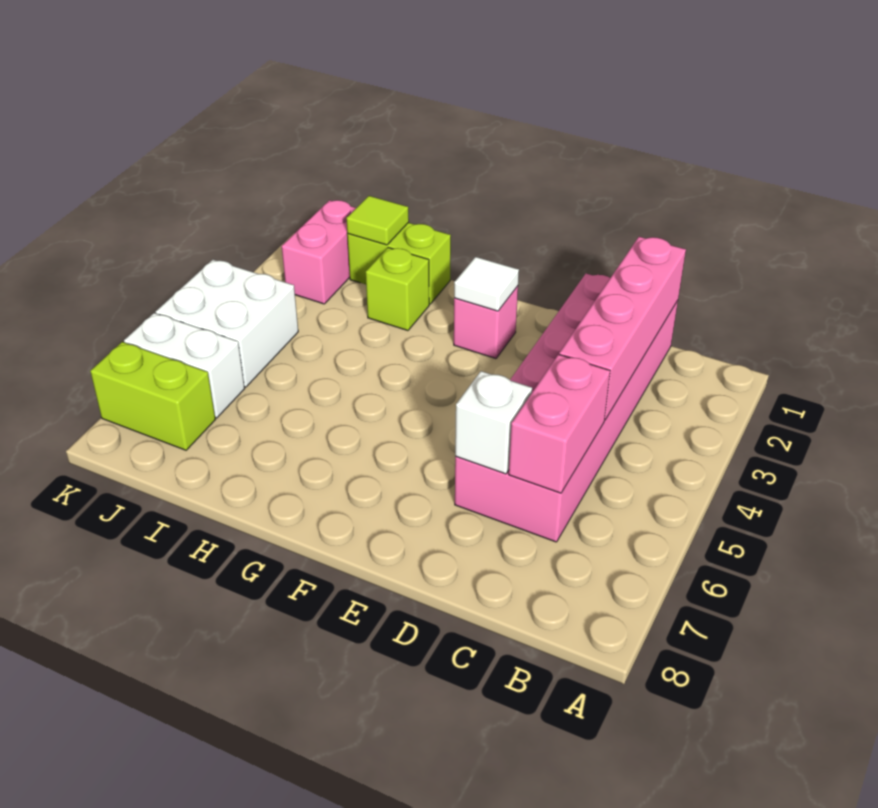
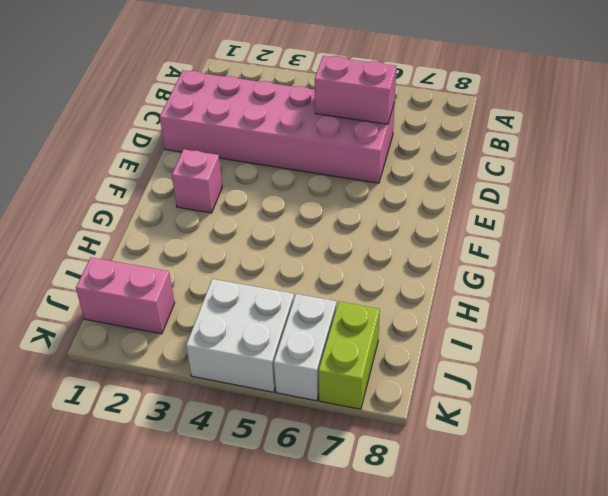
none -> lime 1x2 brick [347,223,451,304]
none -> lime 1x1 brick [366,248,429,331]
none -> pink 1x4 brick [559,237,686,420]

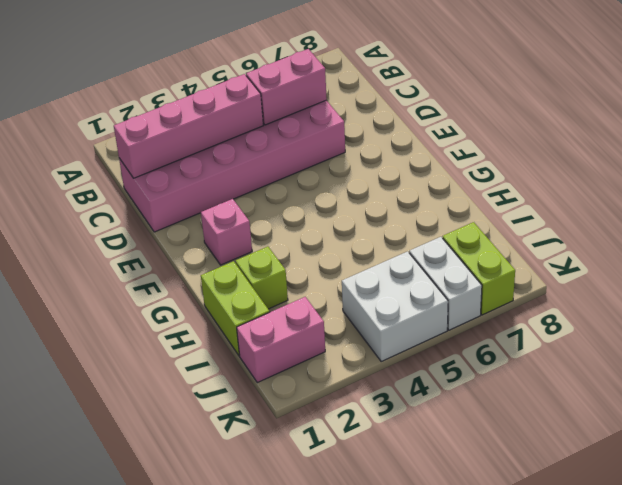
none -> white 1x1 brick [455,371,532,474]
none -> white 1x1 tile [454,257,519,311]
none -> lime 1x1 tile [346,196,409,245]

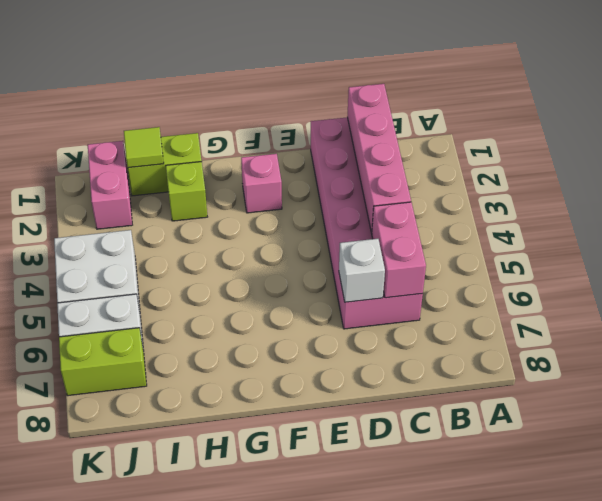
none -> white 1x1 tile [454,257,519,311]

